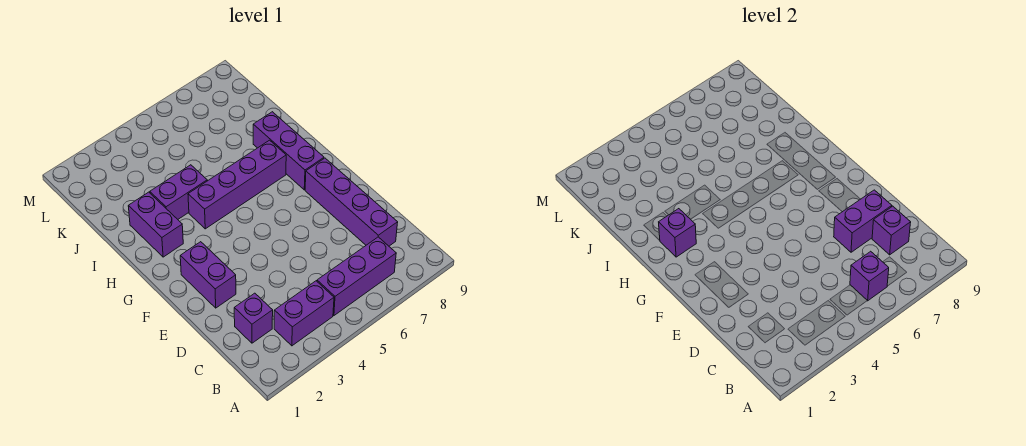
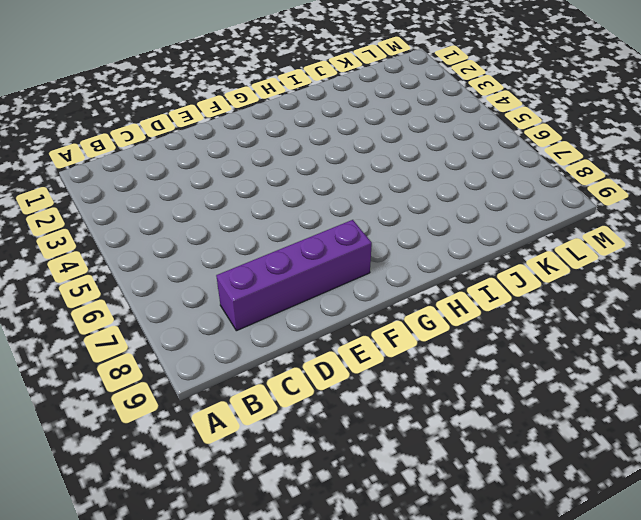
none -> purple 1x2 brick [274,281,334,346]
none -> purple 1x3 brick [317,237,396,315]
none -> purple 1x1 brick [234,293,273,343]

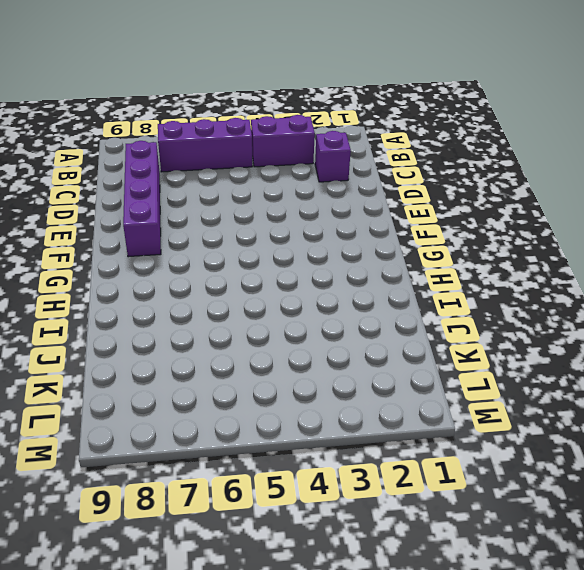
none -> purple 1x2 brick [180,242,236,308]
none -> purple 1x3 brick [253,112,324,190]
none -> purple 1x2 brick [128,192,183,257]

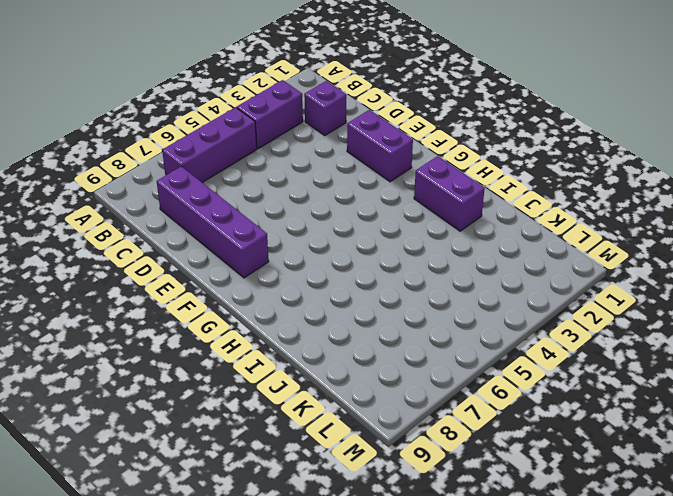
none -> purple 1x3 brick [253,112,324,190]
none -> purple 1x4 brick [188,140,286,229]
none -> purple 1x2 brick [150,165,207,219]

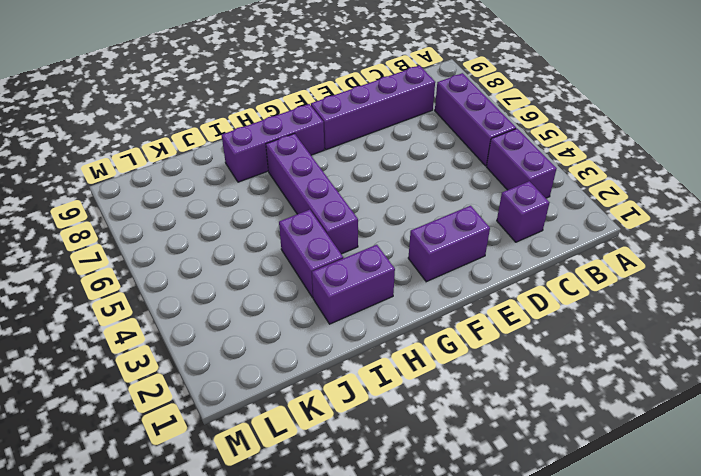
none -> purple 1x1 brick [850,251,889,301]
none -> purple 1x1 brick [872,206,911,255]
none -> purple 1x2 brick [834,190,892,252]

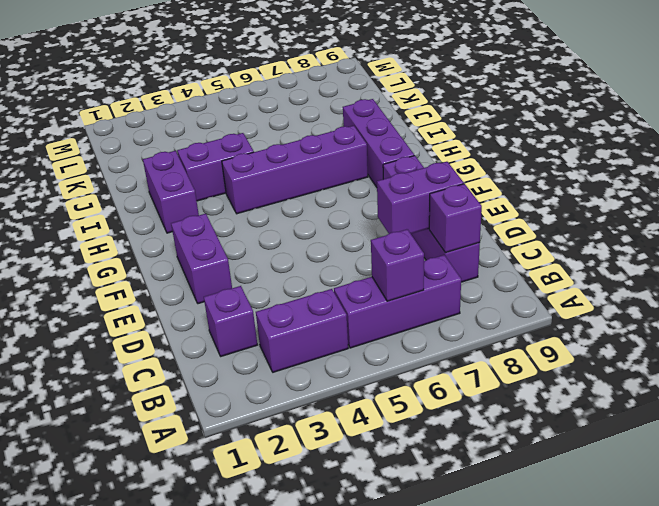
none -> purple 1x1 brick [659,209,696,257]

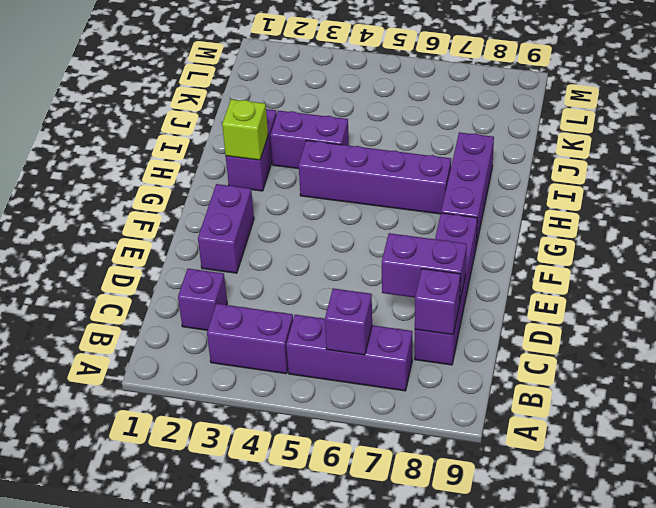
lime 1x1 brick [222,99,268,160] -> purple 1x1 brick [659,209,696,257]

